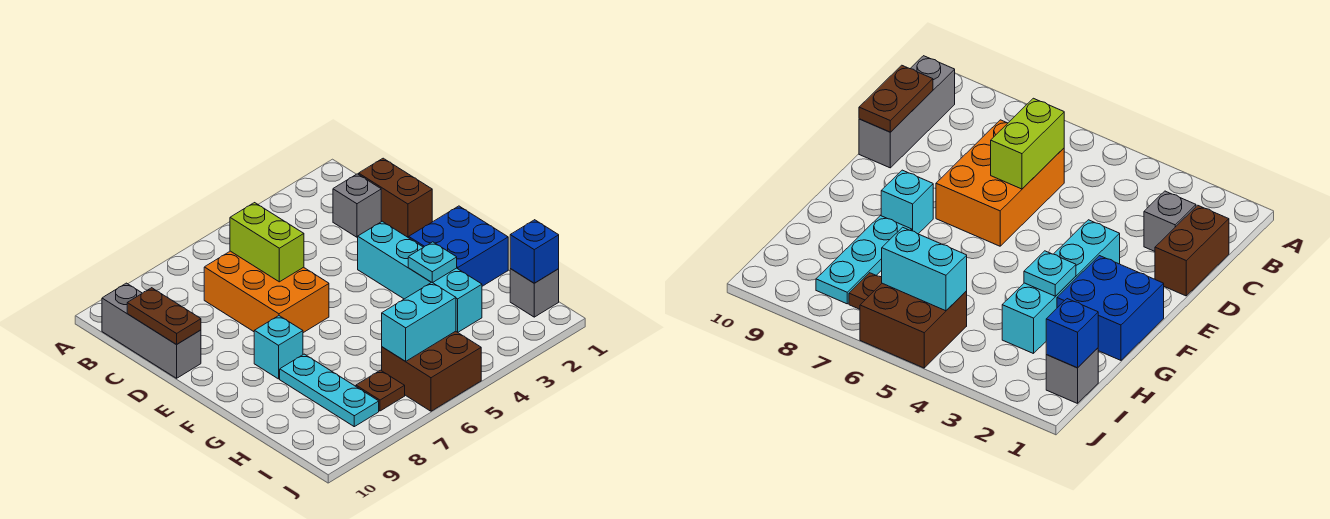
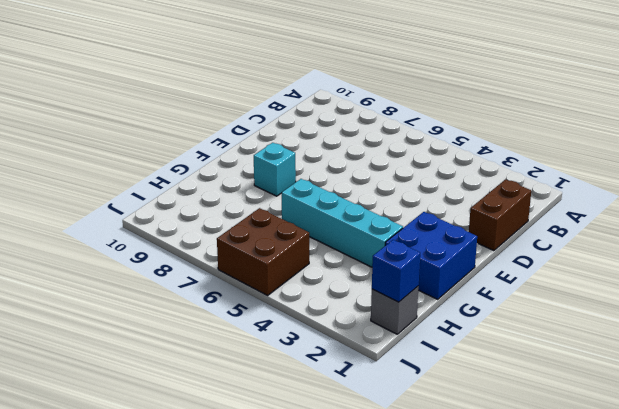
cyan 1x4 brick [282,179,403,267] -> cyan 1x4 brick turned to [358,221,482,332]
none -> grey 1x3 brick [102,283,201,378]
none -> grey 1x1 brick [333,174,381,237]
none -> orange 2x3 brick [204,251,329,333]

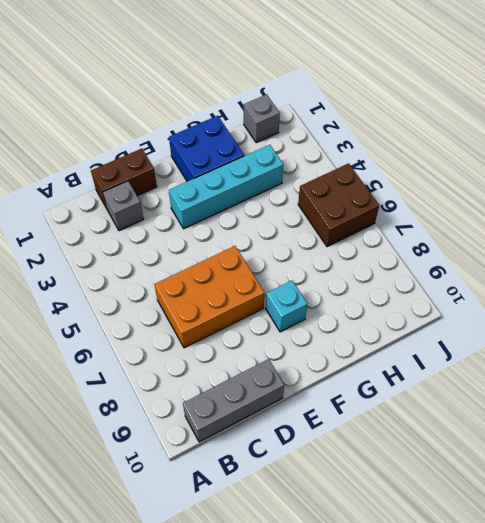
none -> cyan 1x3 plate [280,354,379,427]
none -> brown 1x1 plate [356,370,405,411]
none -> lime 1x2 brick [230,203,304,282]

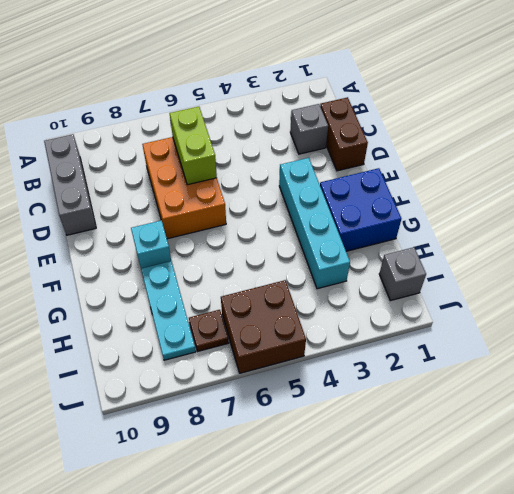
none -> brown 1x2 plate [127,288,201,345]
none -> cyan 1x1 plate [408,242,457,283]
none -> blue 1x1 brick [510,220,559,283]

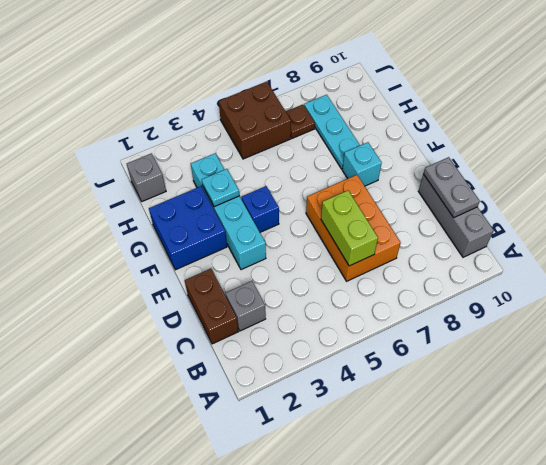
grey 1x2 plate [423,157,480,218] -> brown 1x2 plate [127,288,201,345]
blue 1x1 brick [241,186,279,232] -> blue 1x1 brick moved to [510,220,559,283]
none -> cyan 1x2 brick [382,282,456,361]

